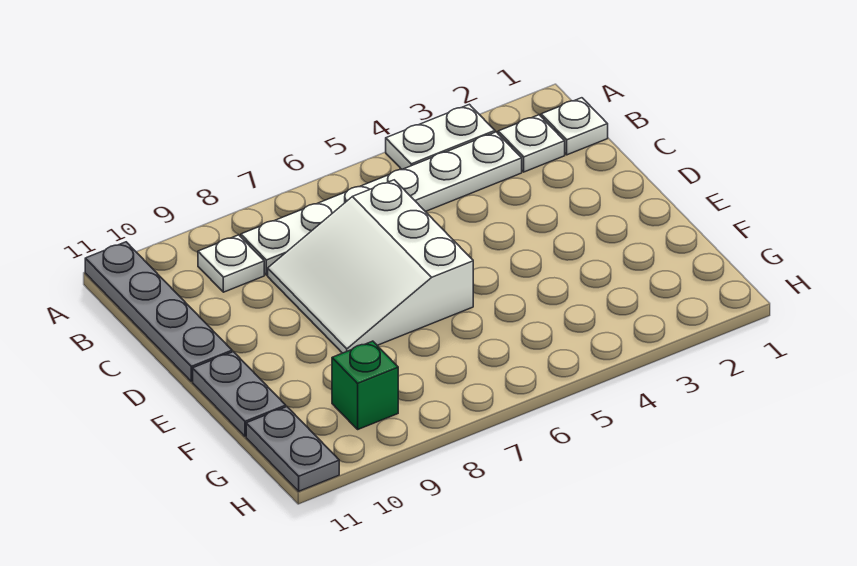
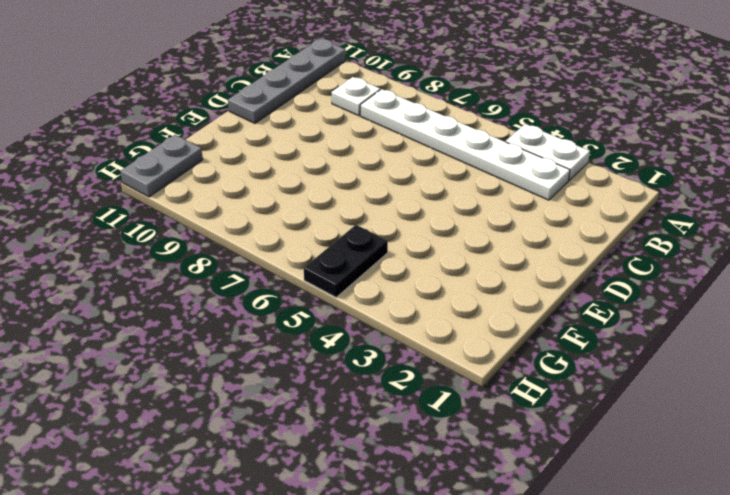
black 1x2 plate [304,225,388,297] -> none
none -> white 1x1 plate [541,98,608,155]
none -> white 1x1 plate [498,115,565,172]

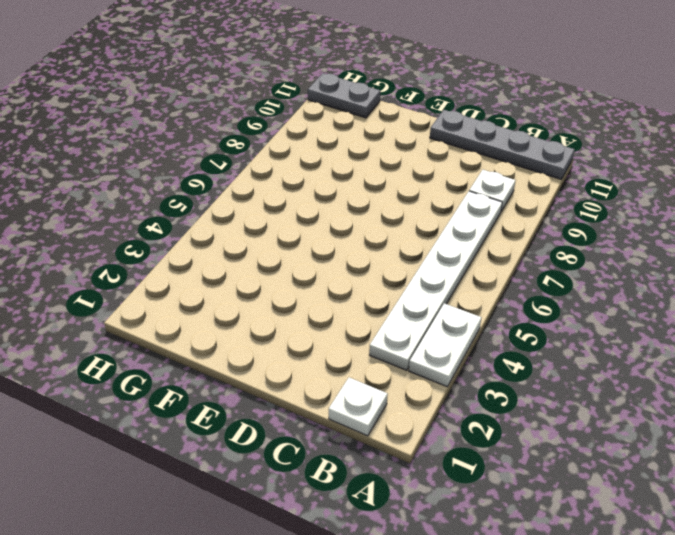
none -> white 1x1 plate [498,115,565,172]
none -> white 3x3 slope [268,180,473,353]

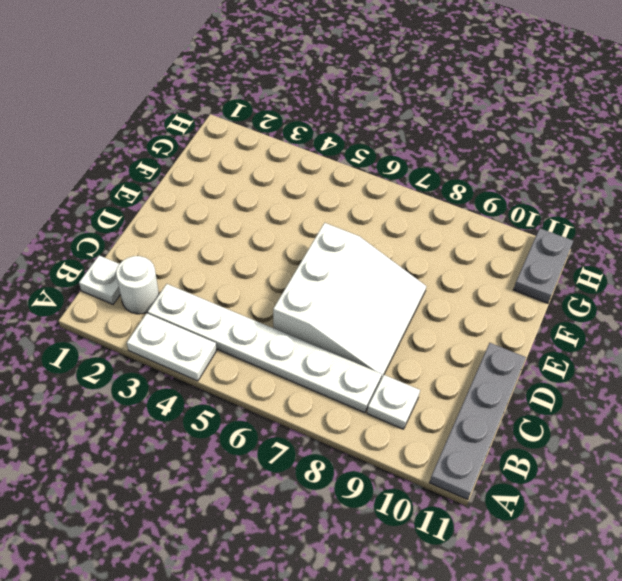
white 1x1 round brick [116,256,159,314] -> white 1x1 plate [498,115,565,172]
none -> grey 1x2 plate [193,352,286,436]
none -> green 1x1 brick [332,341,398,429]

